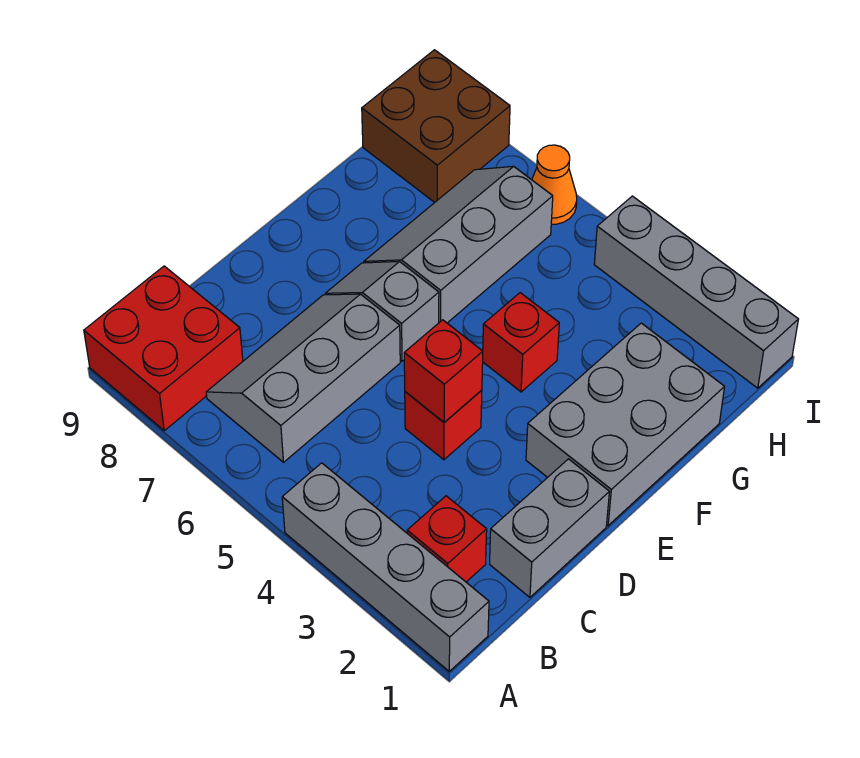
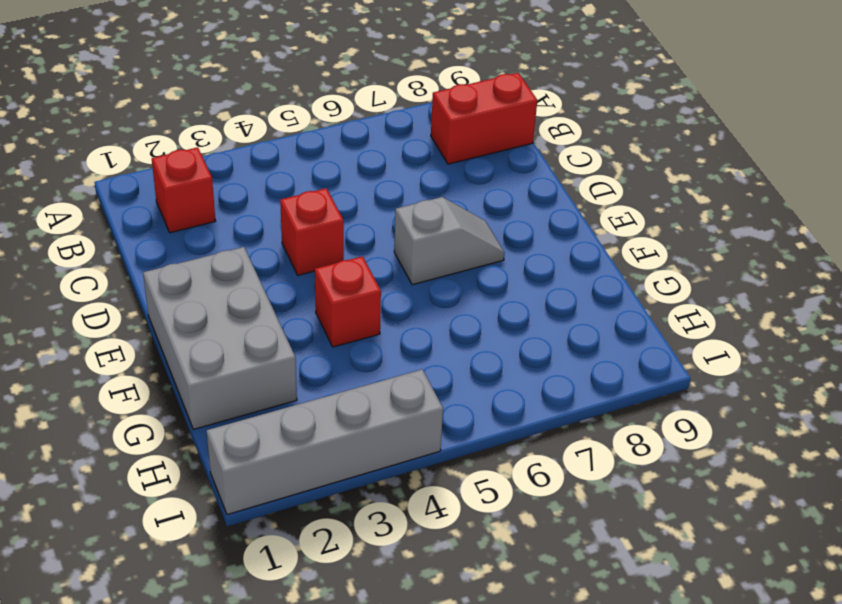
red 1x2 brick [431,73,537,164] -> red 2x2 brick [84,266,243,431]
none -> grey 1x4 brick [282,463,489,671]
none -> grey 2x3 slope [206,294,400,462]
none -> grey 1x2 brick [490,459,609,597]

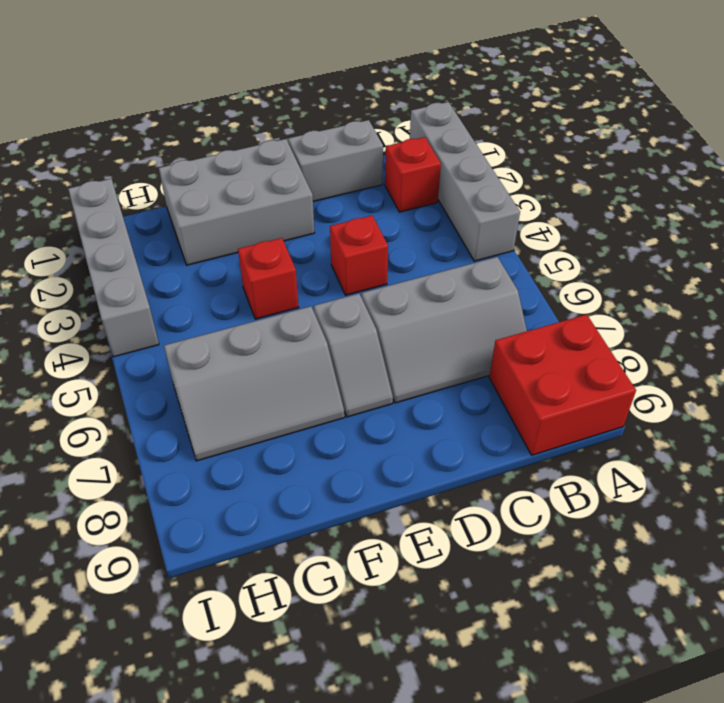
none -> brown 2x2 brick [362,50,510,203]
none -> orange 1x1 cone [532,145,577,225]
none -> red 1x1 brick [404,320,483,422]

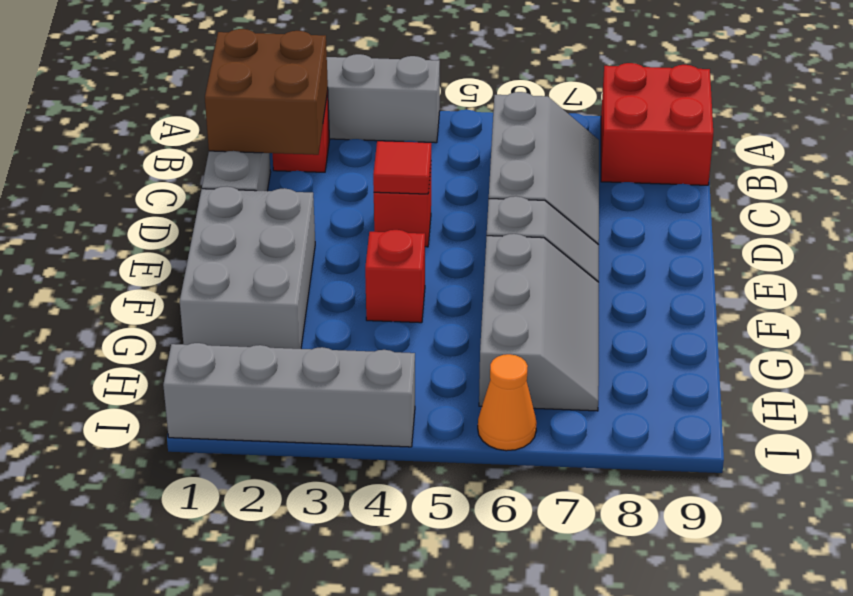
brown 2x2 brick [205,29,328,155] -> brown 2x2 brick moved to [362,50,510,203]
red 1x1 tile [373,141,431,194] -> red 1x1 brick [404,320,483,422]

